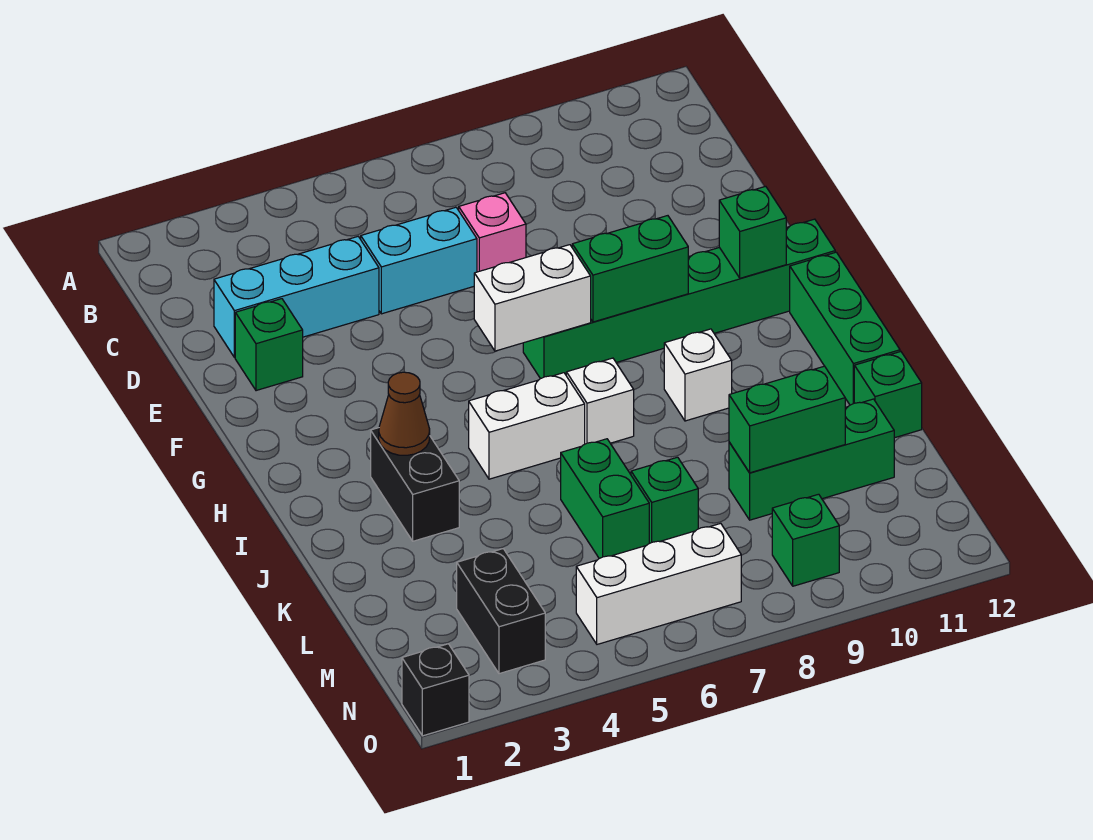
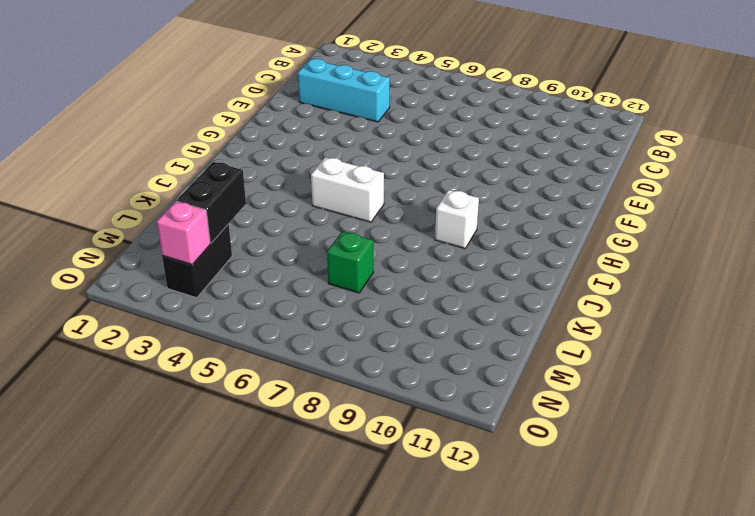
black 1x2 brick [177,162,246,243] -> black 1x2 brick moved to [371,428,459,541]
pink 1x1 brick [157,201,210,265] -> pink 1x1 brick moved to [459,193,526,272]
none -> cyan 1x2 brick [361,207,477,314]
none -> green 1x1 brick [235,299,303,391]
none -> green 1x6 brick [523,219,835,379]

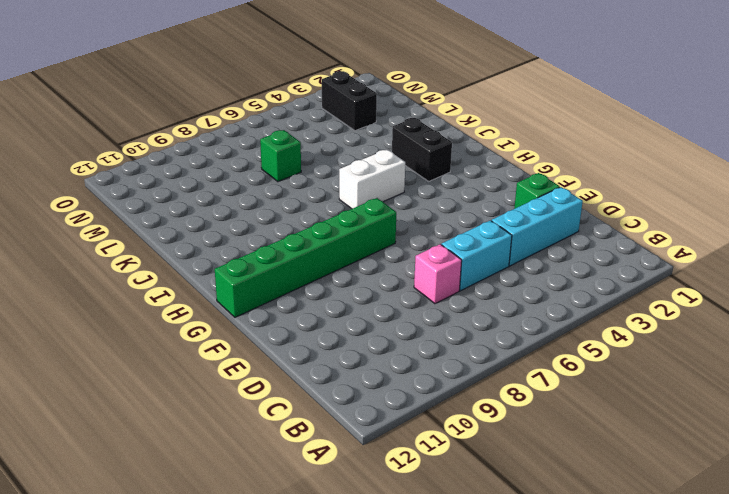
none -> green 1x3 brick [790,252,900,405]
none -> white 1x1 brick [566,358,634,444]
none -> white 1x1 brick [664,329,732,421]

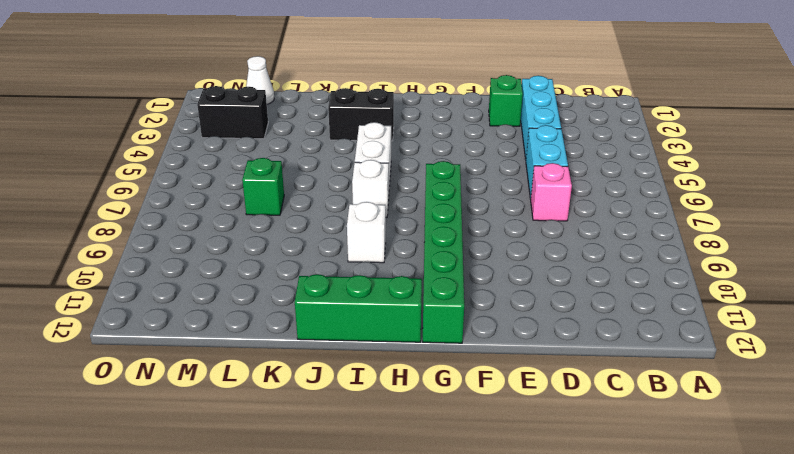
white 1x1 cone [246,56,274,104] -> none
none -> green 1x2 brick [561,439,649,559]
none -> green 1x1 brick [854,352,922,438]
none -> green 1x3 brick [729,399,894,520]

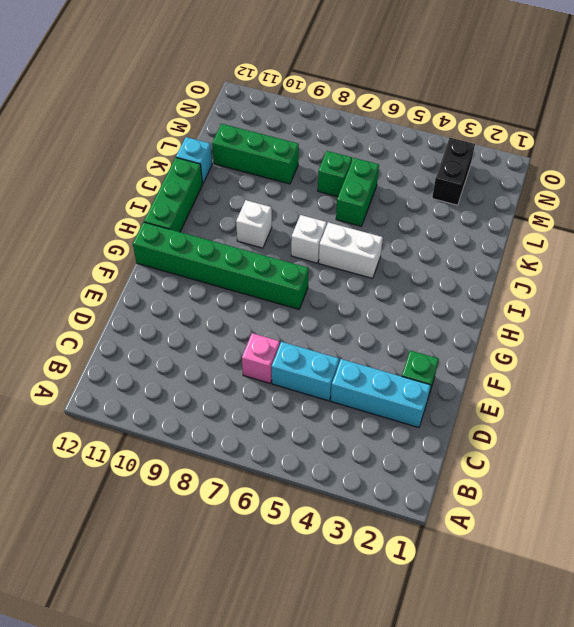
cyan 1x1 brick [176,137,212,184] -> green 1x1 brick [854,352,922,438]
none -> black 1x2 brick [371,428,459,541]
none -> white 1x3 brick [576,523,741,644]
none -> green 1x1 brick [772,494,839,586]

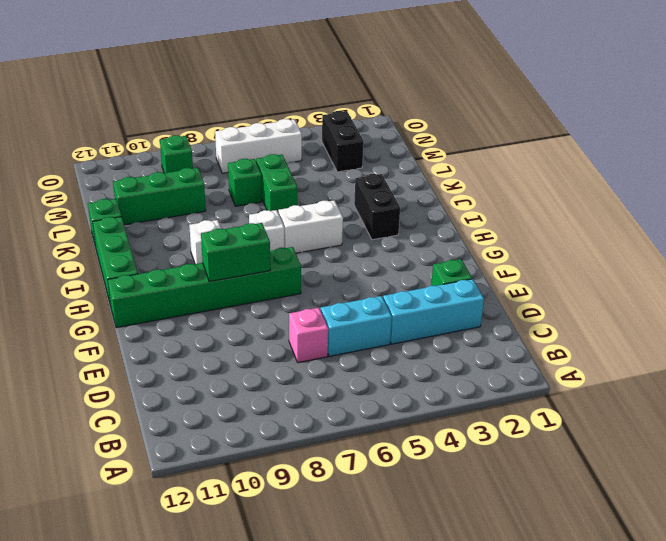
none -> black 1x1 brick [402,644,469,736]
none -> white 1x2 brick [474,245,591,351]
none -> green 1x1 brick [719,186,786,278]

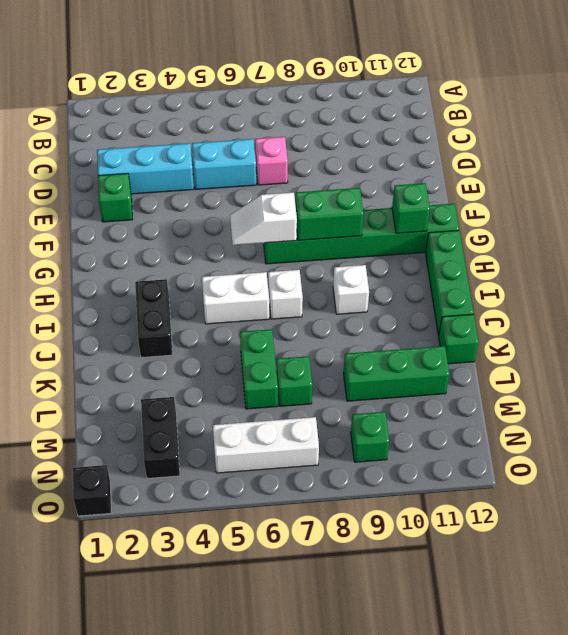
white 1x2 slope [230,193,297,245] -> white 1x2 brick [474,245,591,351]
none -> brown 1x1 cone [379,372,430,455]
none -> green 1x2 brick [729,366,845,473]

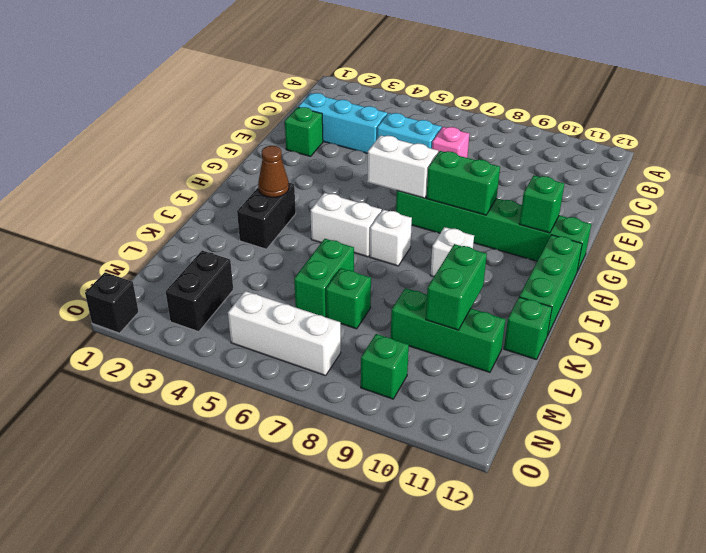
green 1x2 brick [426,244,487,330] -> green 1x2 brick turned to [729,366,845,473]

